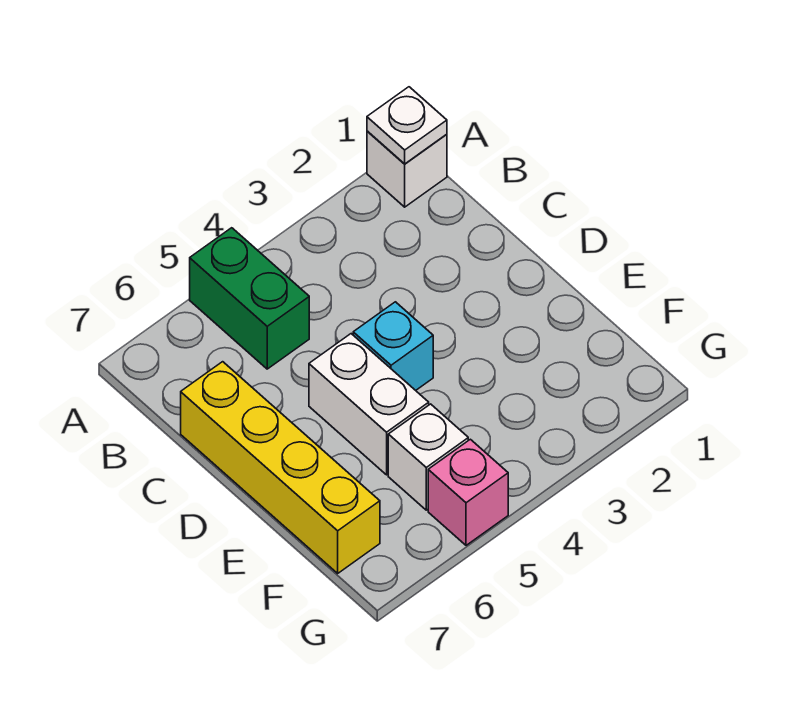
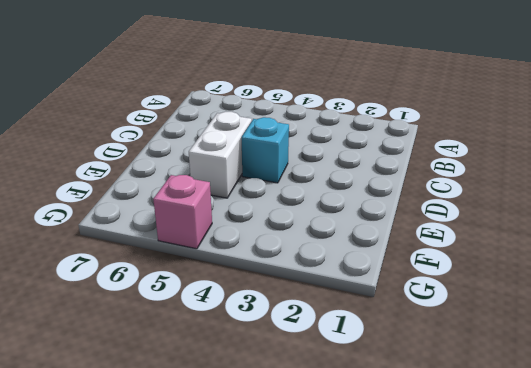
none -> white 1x1 brick [367,131,447,207]
none -> green 1x2 brick [190,228,309,369]

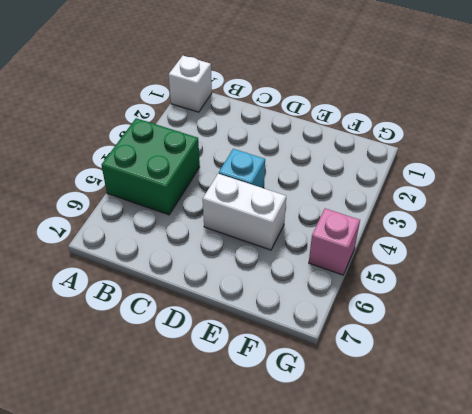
green 2x2 brick [102,118,200,215] -> green 1x2 brick [190,228,309,369]
none -> yellow 1x4 brick [181,362,380,573]
none -> white 1x1 brick [388,404,468,510]

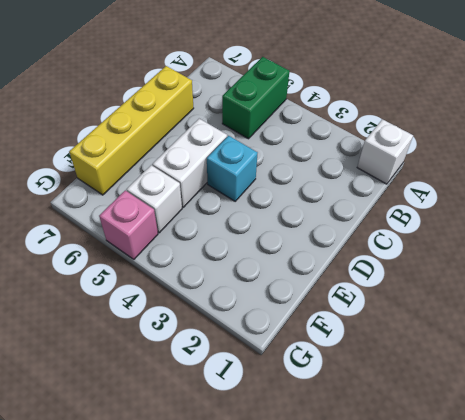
none -> white 1x1 plate [367,87,447,164]

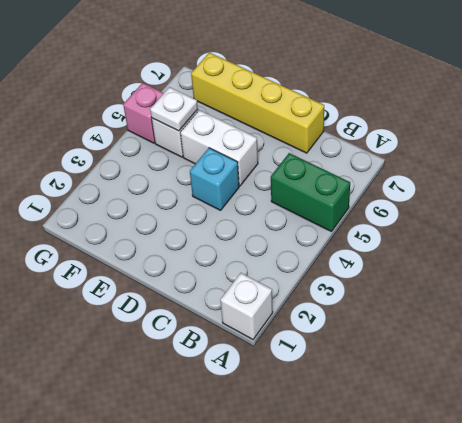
white 1x1 plate [150,87,198,131] -> white 1x1 plate moved to [367,87,447,164]

